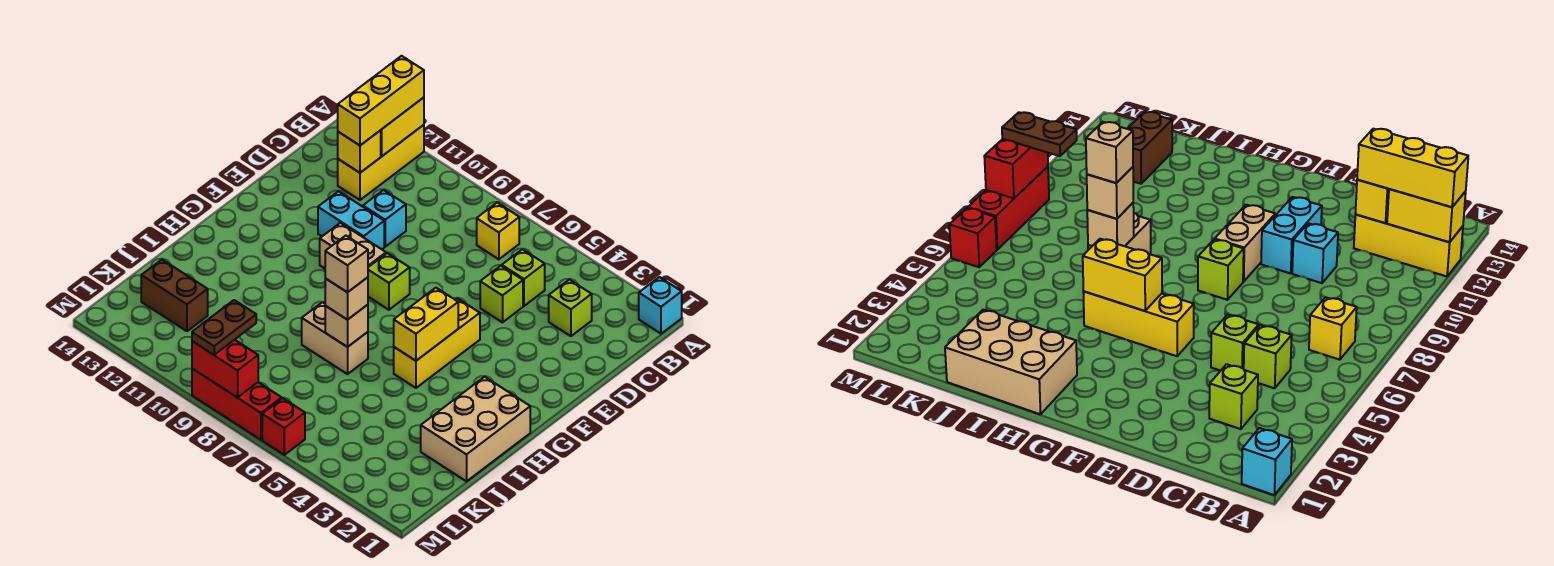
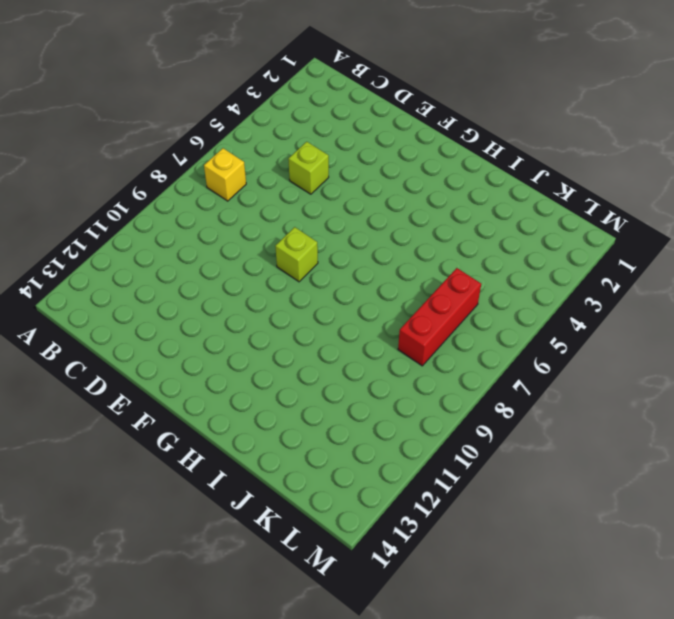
red 1x3 brick [398,268,481,366] -> red 1x3 brick moved to [192,369,282,440]
none -> cyan 1x1 brick [639,277,682,334]
none -> yellow 1x3 brick [338,125,424,200]
none -> lime 1x1 brick [549,280,592,336]

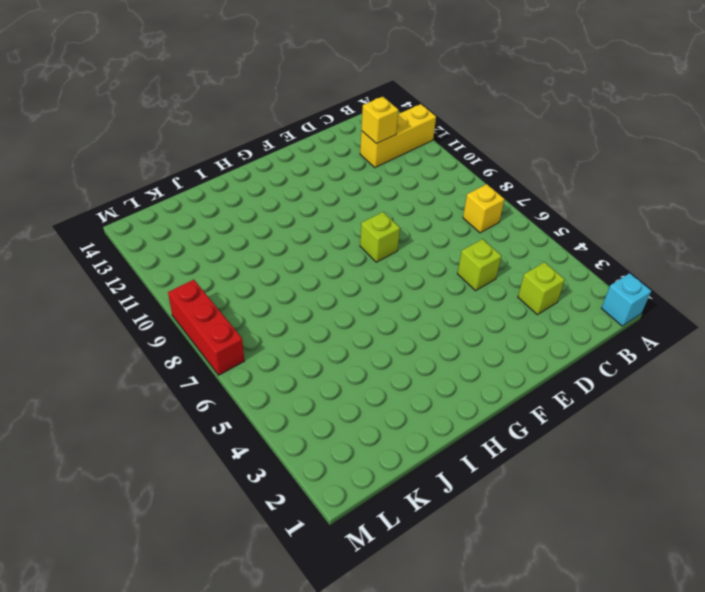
none -> lime 1x1 brick [502,249,545,306]
none -> cyan 1x1 brick [363,190,406,247]
none -> cyan 1x2 brick [318,191,384,249]

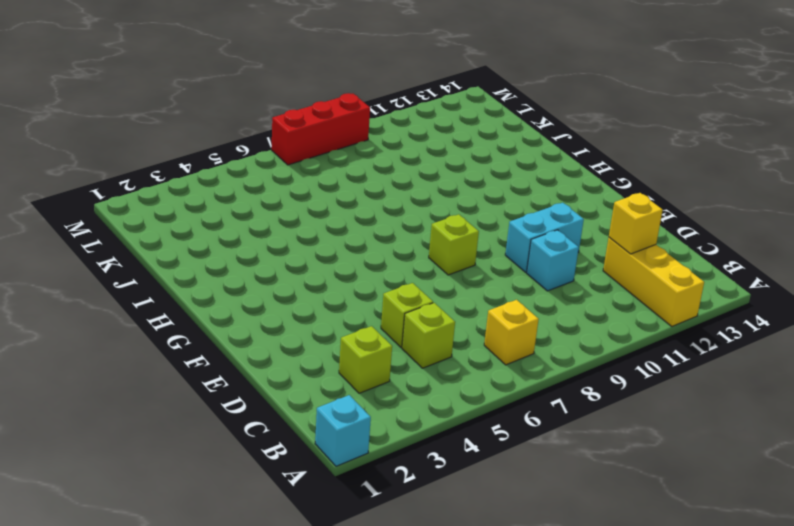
none -> yellow 1x3 brick [394,299,480,388]
none -> tan 1x2 brick [320,223,386,268]
none -> tan 2x3 brick [421,377,530,481]

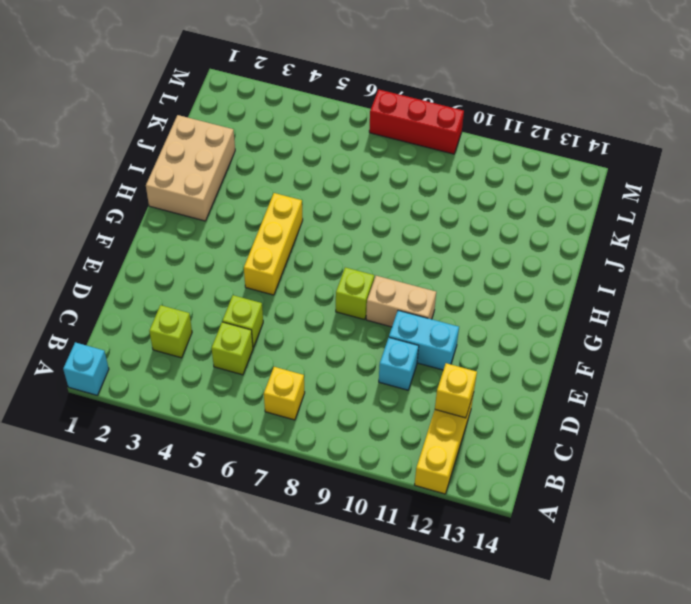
none -> tan 1x2 brick [302,302,368,374]
none -> brown 1x2 brick [141,260,208,331]
none -> red 1x1 brick [262,398,305,455]

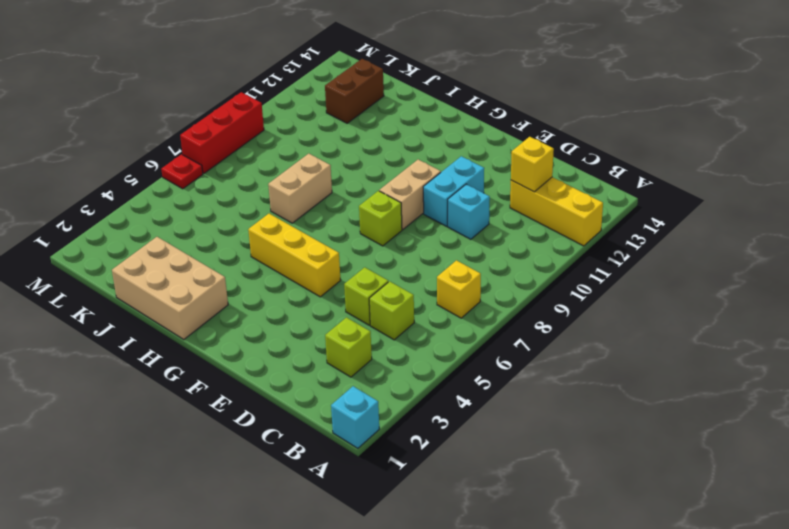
red 1x1 plate [161,154,203,189] -> red 1x1 brick [262,398,305,455]
none -> yellow 1x2 brick [380,98,424,156]
none -> yellow 1x2 brick [394,288,458,361]
none -> tan 1x1 brick [325,305,368,347]

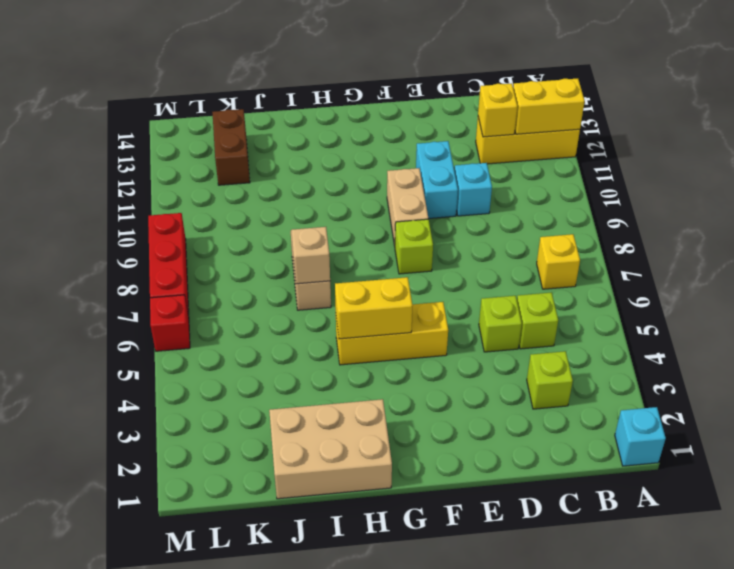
none -> red 1x2 brick [192,340,258,398]
none -> yellow 1x3 brick [338,56,424,145]
none -> tan 1x1 brick [325,277,368,320]

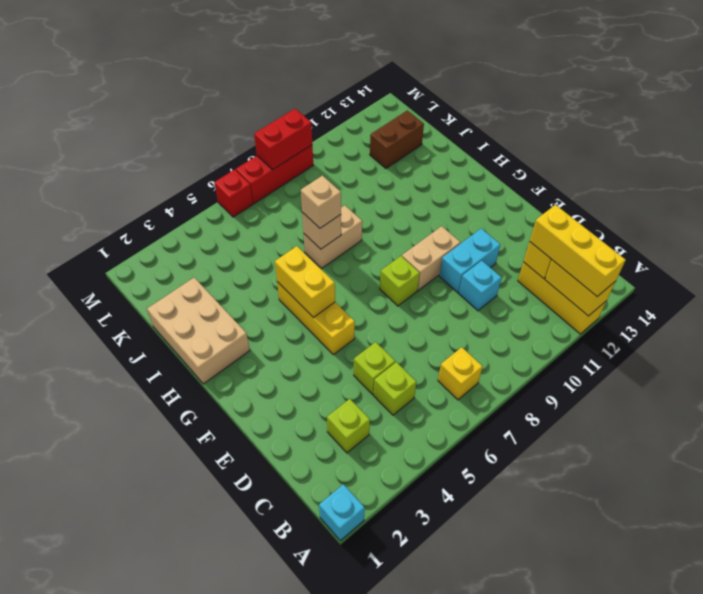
none -> brown 1x2 plate [192,300,256,355]
none -> tan 1x1 brick [325,236,368,292]

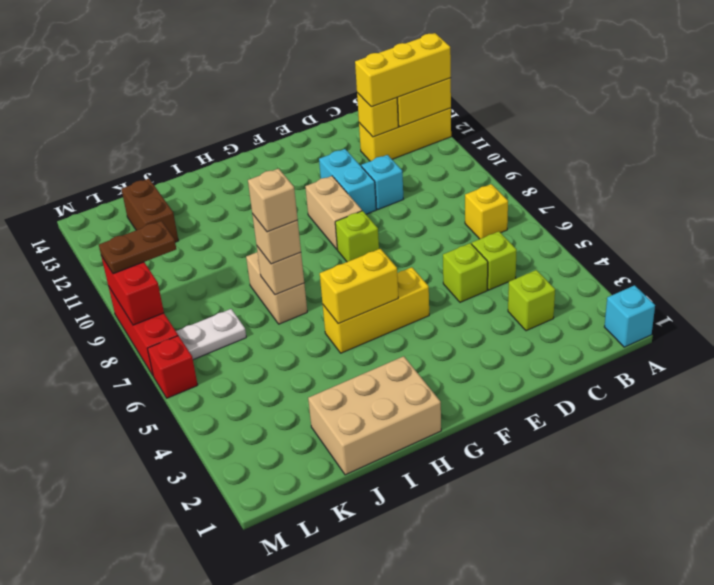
white 1x2 plate [176,309,246,360] -> none

